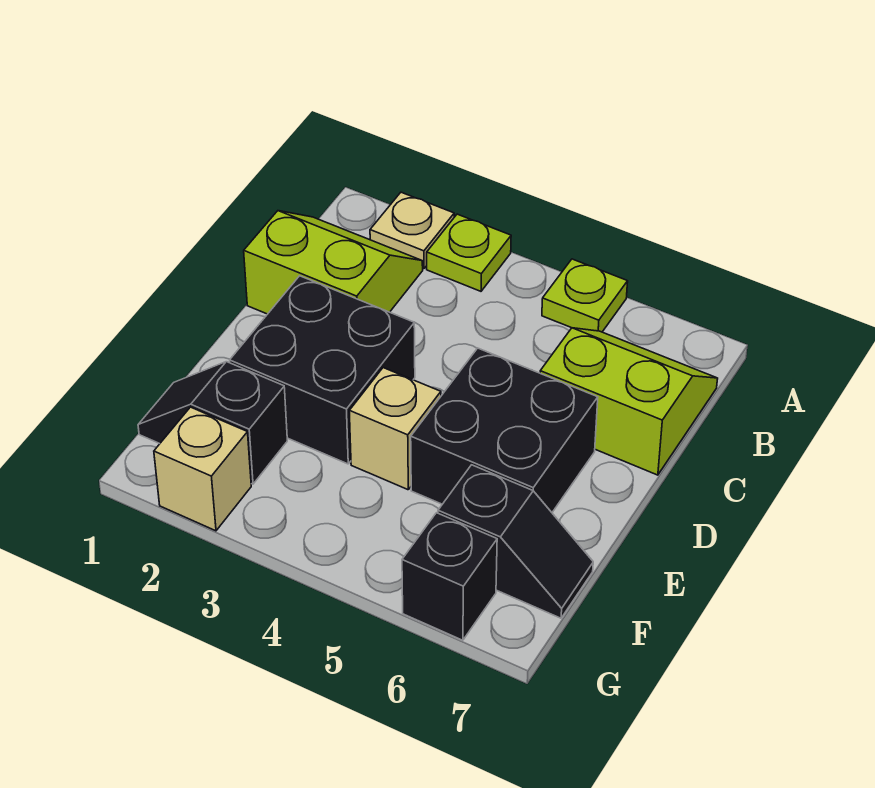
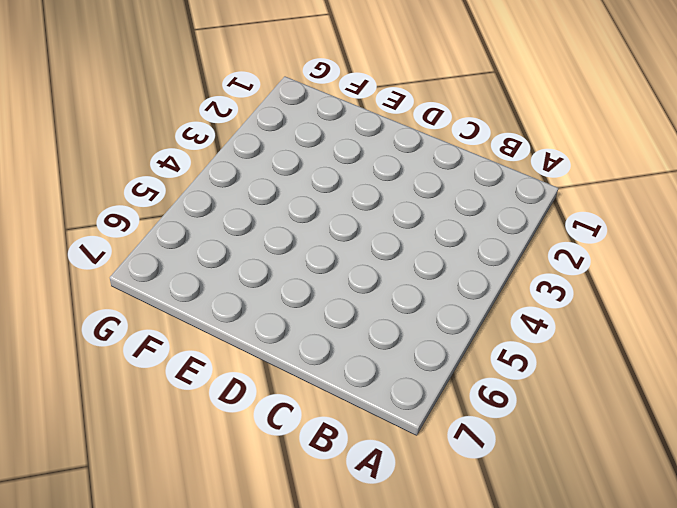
none -> tan 1x1 plate [370,192,454,269]
none -> lime 1x1 plate [427,214,511,291]
none -> lime 1x1 plate [542,259,628,332]

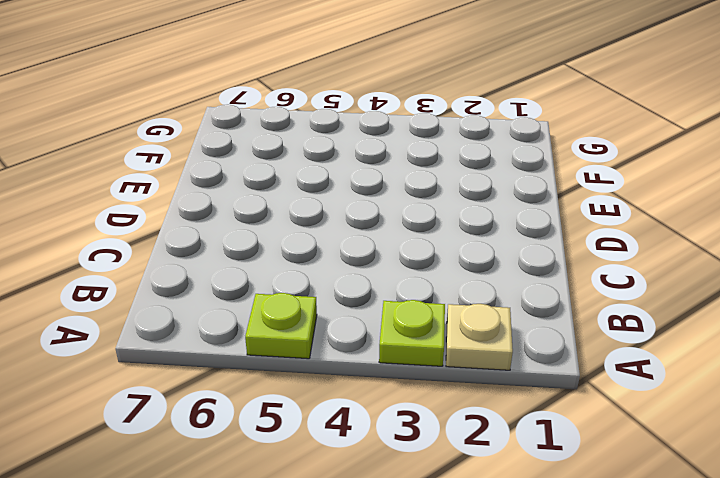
none -> lime 2x2 slope [244,211,423,314]
none -> lime 2x2 slope [540,328,718,475]
none -> black 2x2 brick [230,276,415,464]

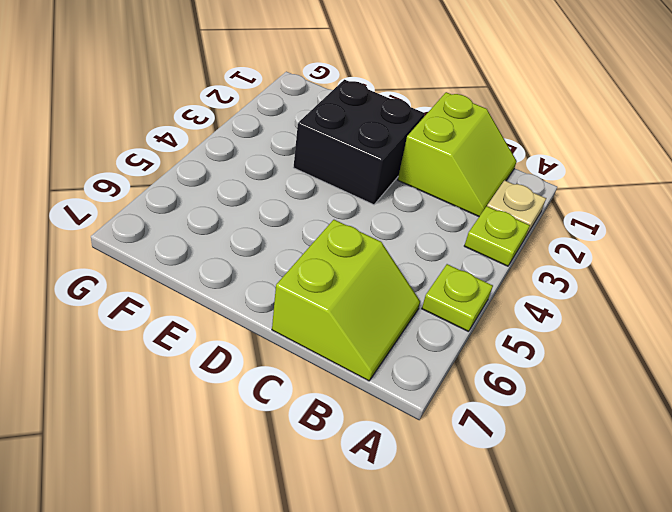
none -> black 2x2 brick [411,348,598,512]
none -> tan 1x1 brick [349,368,441,490]
none -> black 1x2 slope [138,362,287,484]

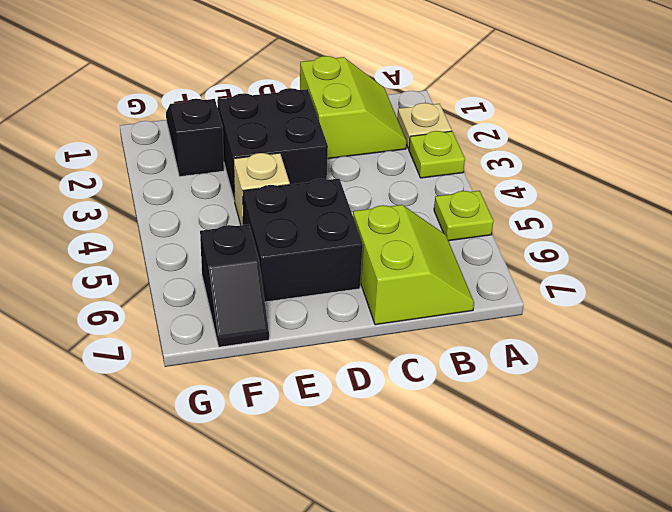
none -> tan 1x1 brick [154,407,251,531]
none -> black 1x1 brick [402,513,497,640]

